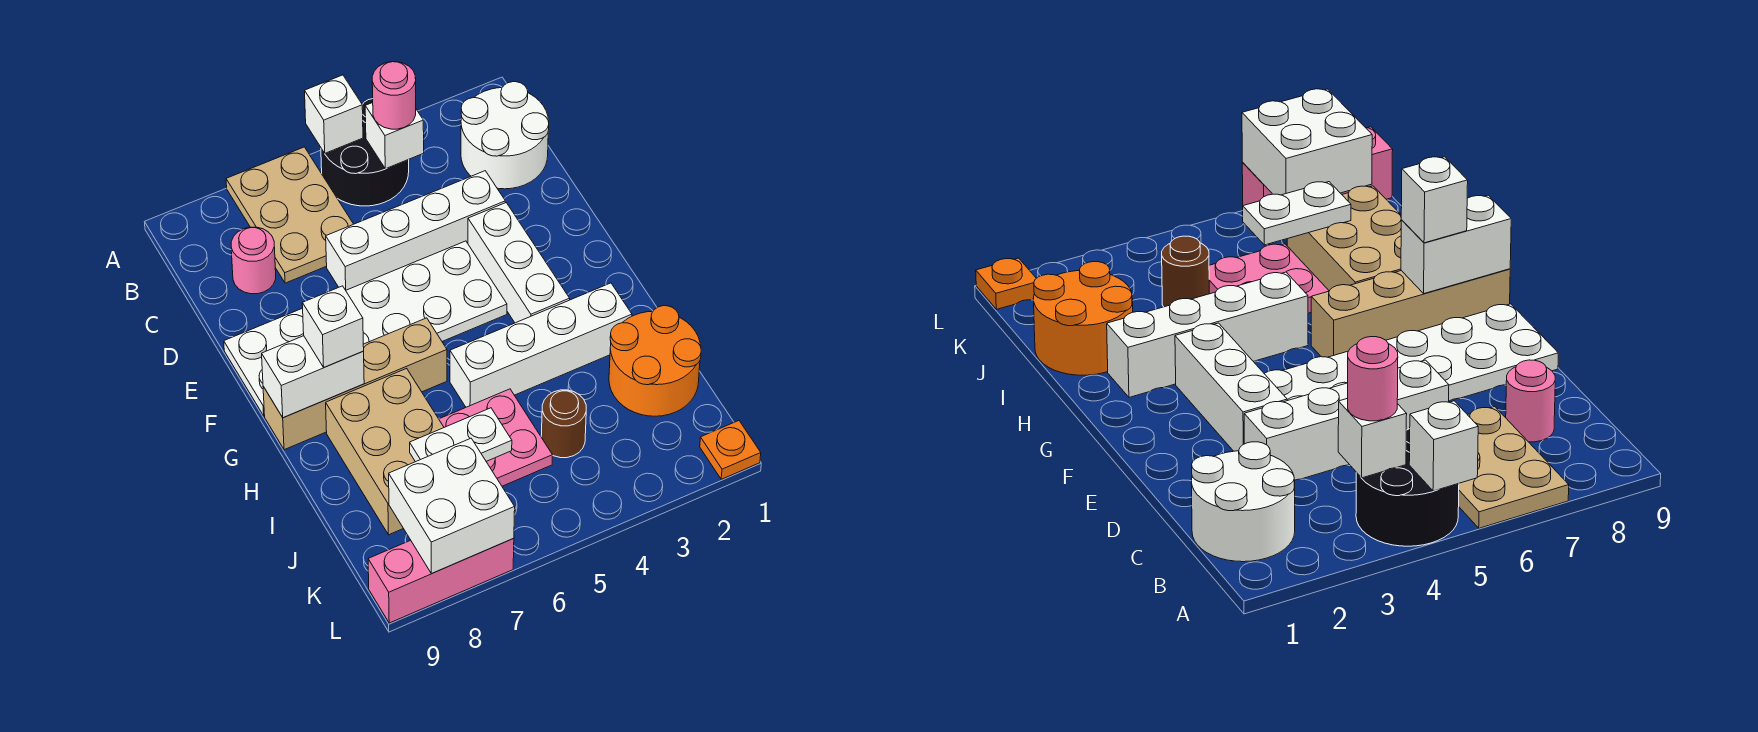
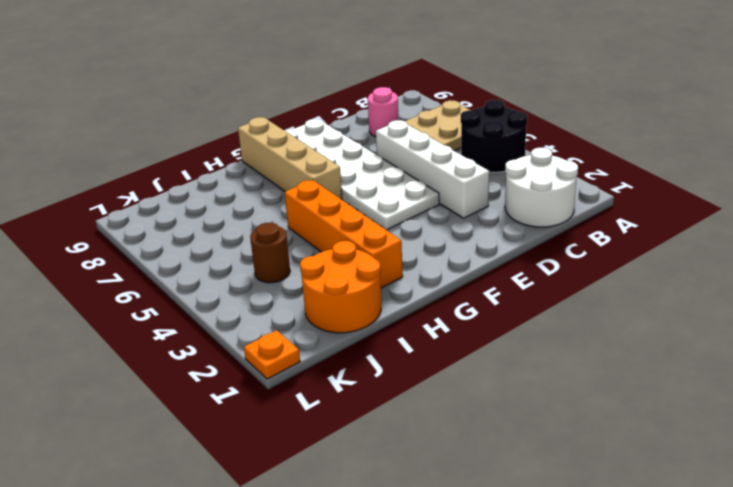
orange 1x4 brick [285,180,403,288] -> white 1x4 brick [450,283,632,407]
none -> white 1x3 brick [468,203,570,323]
none -> tan 2x3 brick [326,368,444,535]
none -> pink 2x2 plate [439,389,553,486]

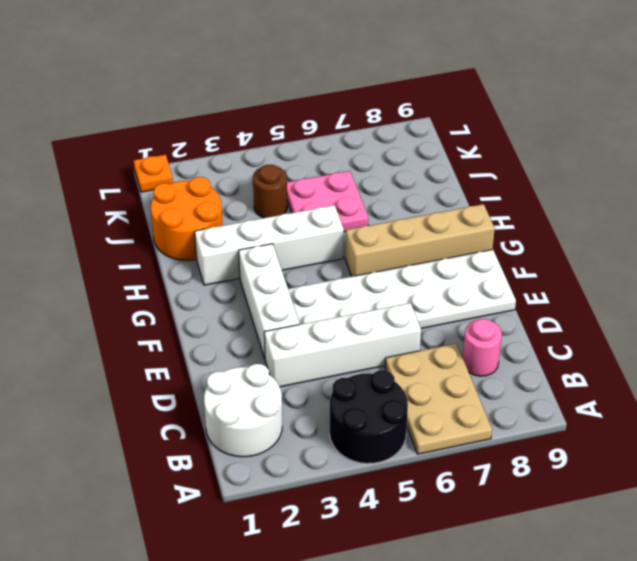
none -> tan 2x3 brick [326,368,444,535]
none -> pink 1x3 brick [368,538,514,623]
none -> white 1x1 brick [305,75,363,153]

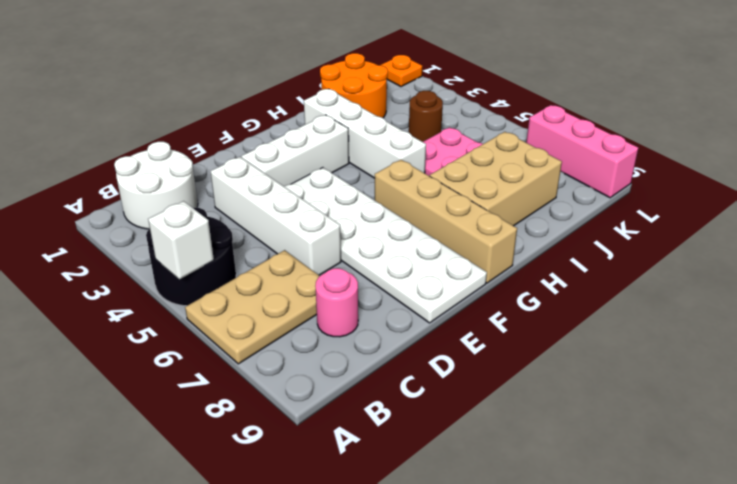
none -> white 1x1 brick [365,103,424,169]
none -> white 1x2 brick [262,336,364,418]
none -> white 1x2 plate [410,408,512,462]

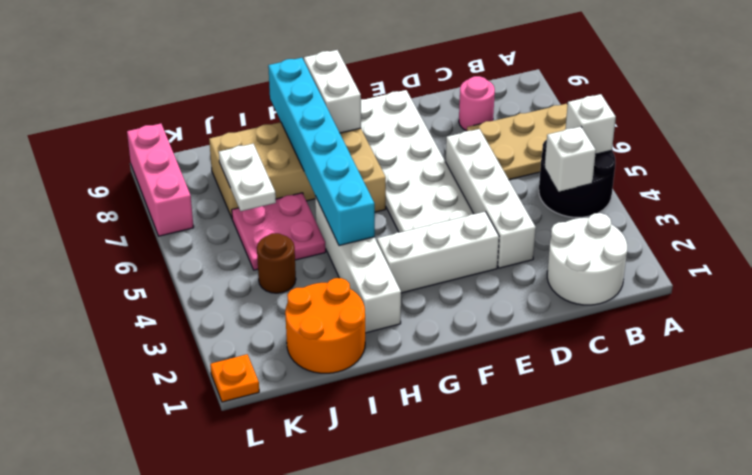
cyan 1x6 brick [268,58,375,246] -> none
none -> white 2x2 brick [389,438,515,573]
none -> pink 1x1 round brick [372,62,416,129]
none -> white 1x1 brick [302,286,364,367]

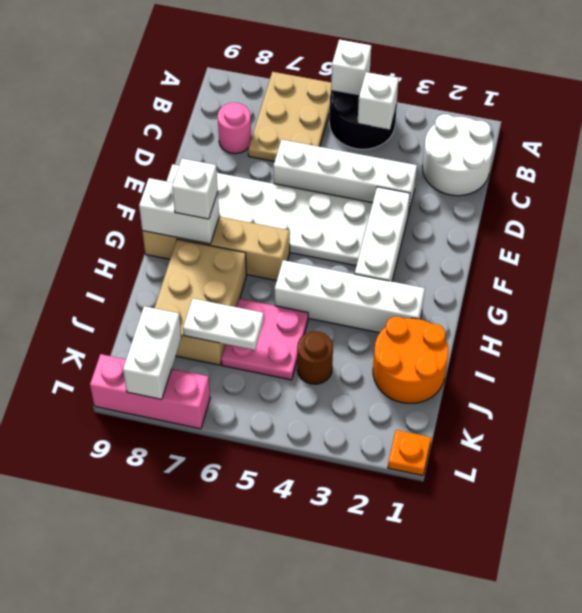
white 1x2 brick [123,306,182,399] -> white 2x2 brick [389,438,515,573]
none -> pink 1x1 round brick [372,62,416,129]

